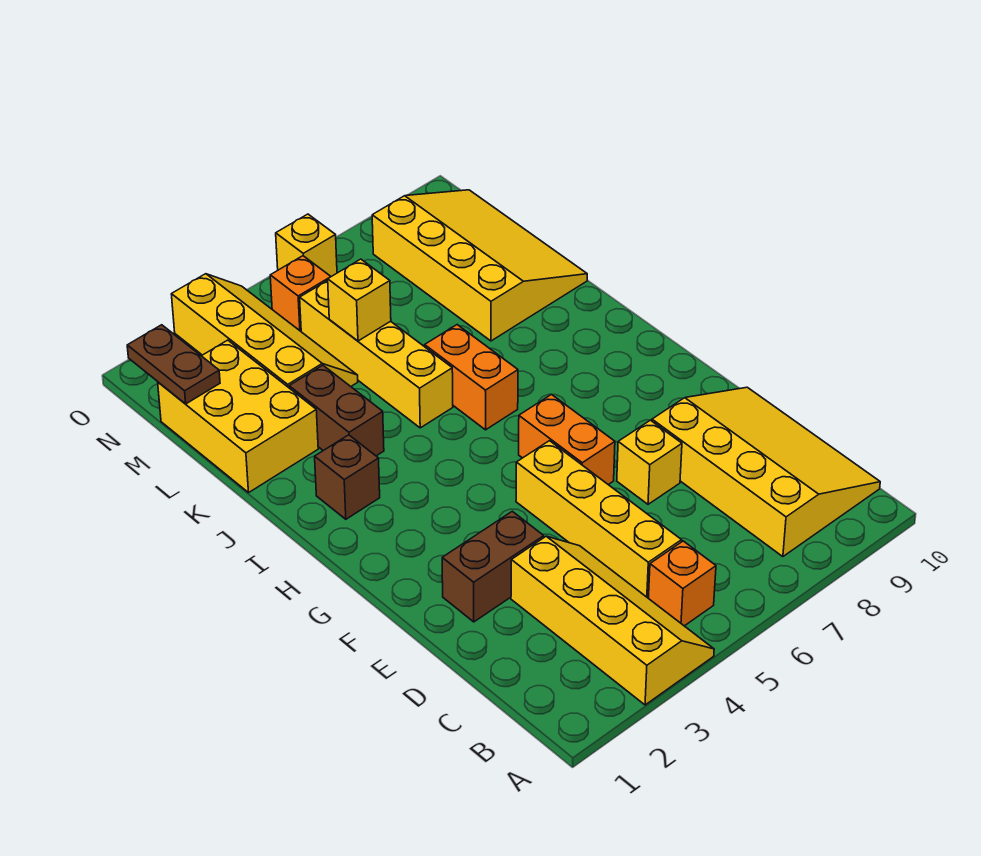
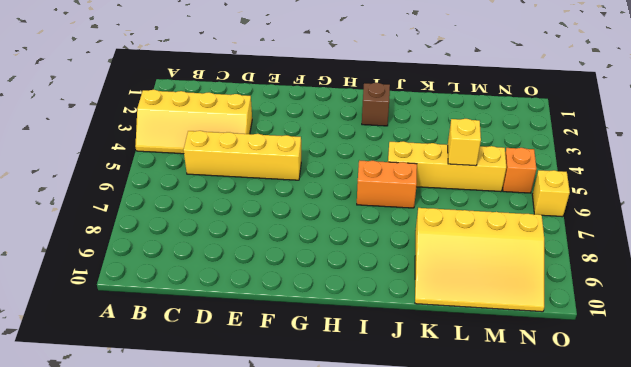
none -> orange 1x1 brick [648,541,716,626]
none -> yellow 3x4 slope [652,387,880,557]
none -> brown 1x2 brick [442,511,544,622]

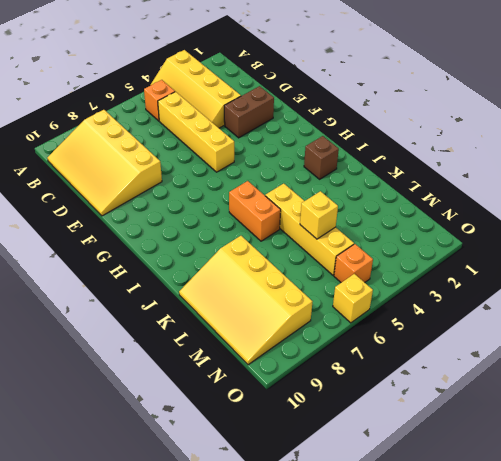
none -> yellow 1x1 brick [617,420,682,504]
none -> orange 1x2 brick [519,394,615,485]
none -> brown 1x2 brick [289,365,384,456]

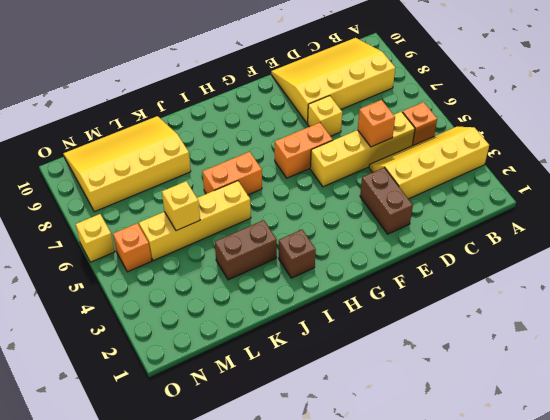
orange 1x1 brick [358,100,395,147] -> none
none -> yellow 2x3 brick [158,340,318,493]
none -> yellow 2x4 slope [171,274,358,388]
none -> brown 1x2 plate [127,325,220,404]

